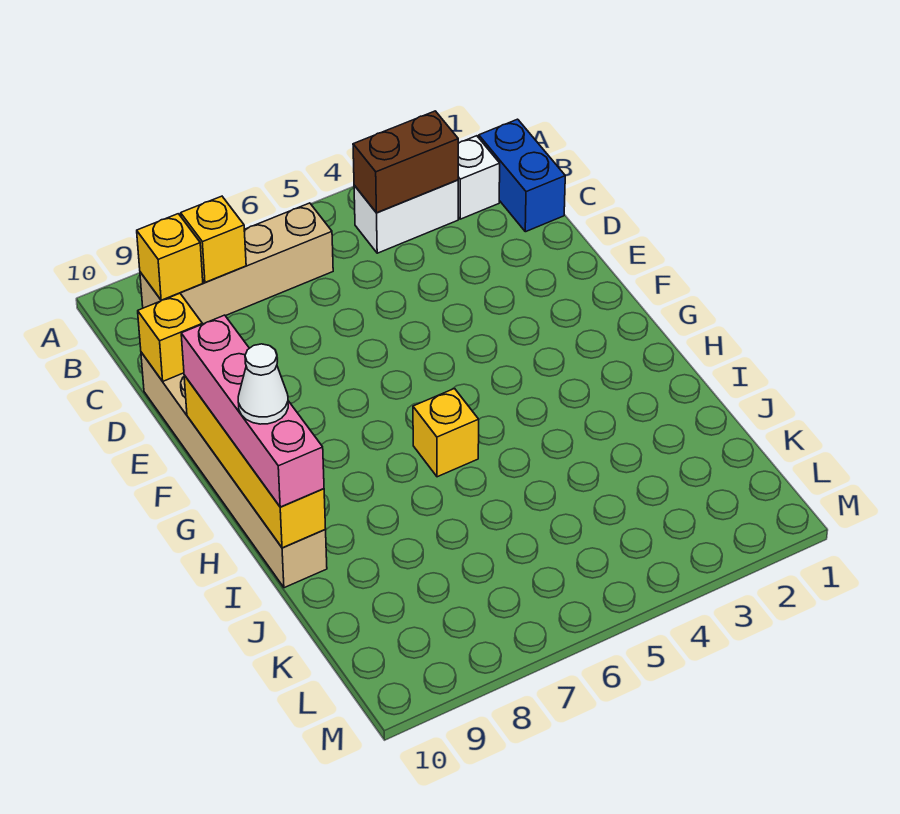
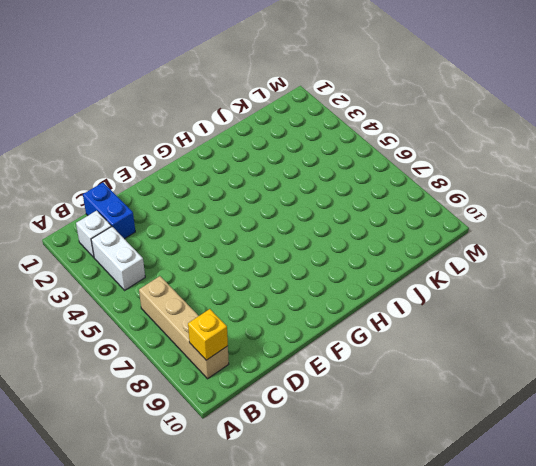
blue 1x2 brick [83,183,135,239] -> blue 1x2 brick turned to [478,119,565,232]
none -> tan 1x6 brick [141,352,327,588]
none -> yellow 1x1 brick [413,389,479,477]
none -> brown 1x2 brick [353,111,458,213]

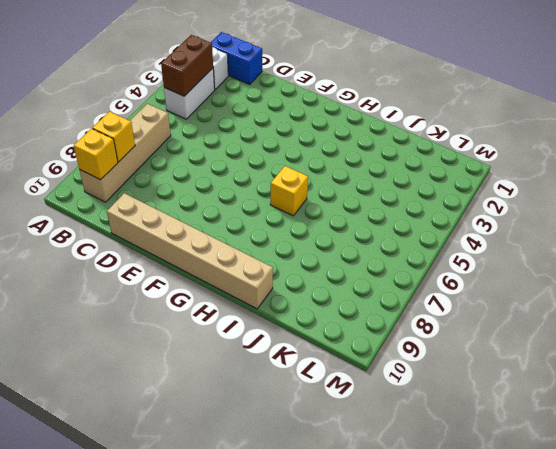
none -> yellow 1x1 brick [138,293,202,381]
none -> yellow 1x4 brick [184,375,326,548]
none -> pink 1x4 brick [181,315,324,507]

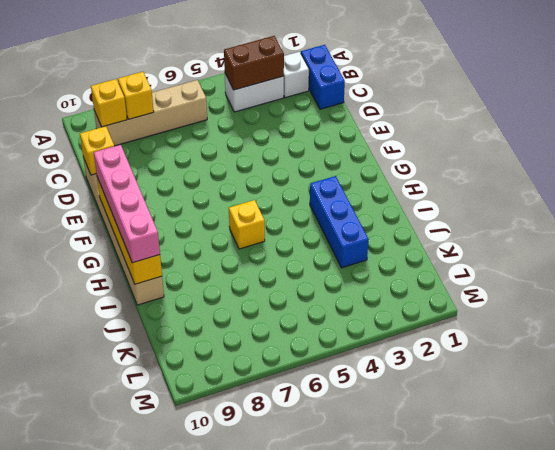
blue 1x3 brick [310,176,369,268] -> none
none -> white 1x1 cone [238,344,288,424]

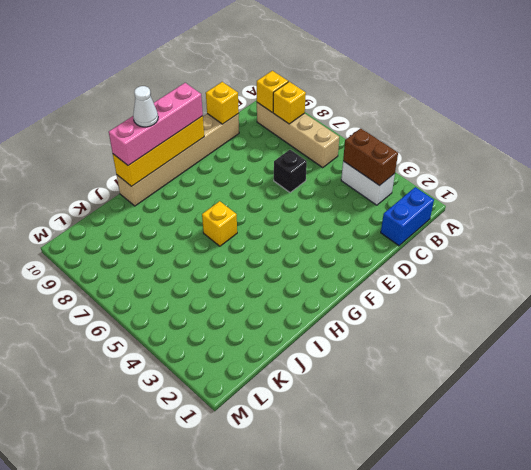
black 1x1 brick [274,150,307,193] -> none
none -> white 1x1 brick [458,136,500,219]

